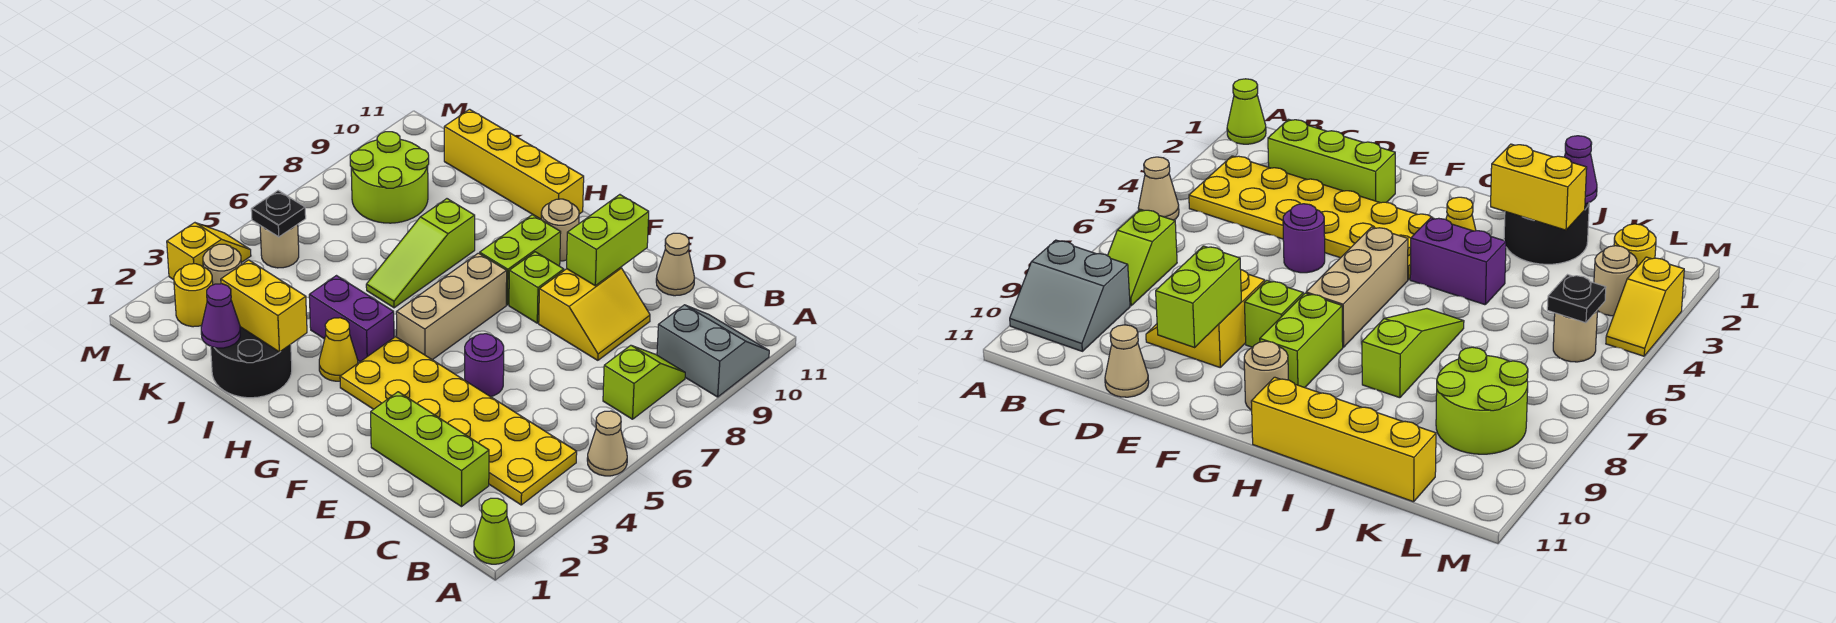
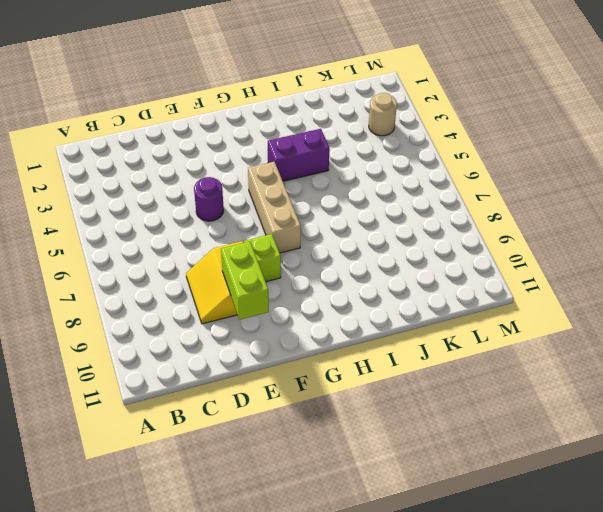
none -> lime 1x1 cone [474,498,514,564]
none -> tan 1x1 cone [587,411,627,476]
none -> grey 2x2 slope [657,305,769,397]

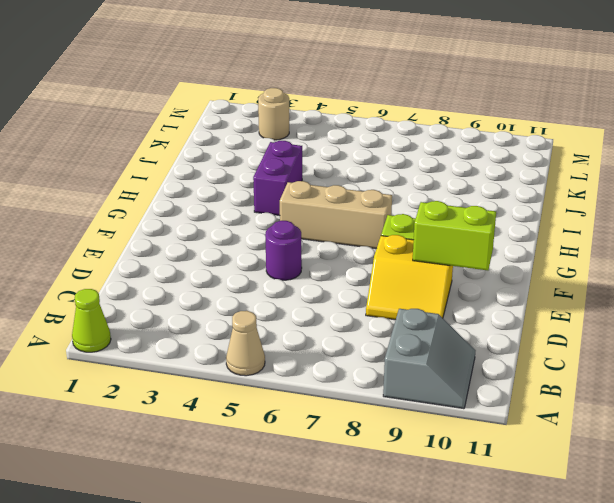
none -> yellow 2x6 plate [340,337,577,505]
none -> lime 1x2 slope [603,345,685,419]
none -> lime 1x3 brick [371,392,489,507]

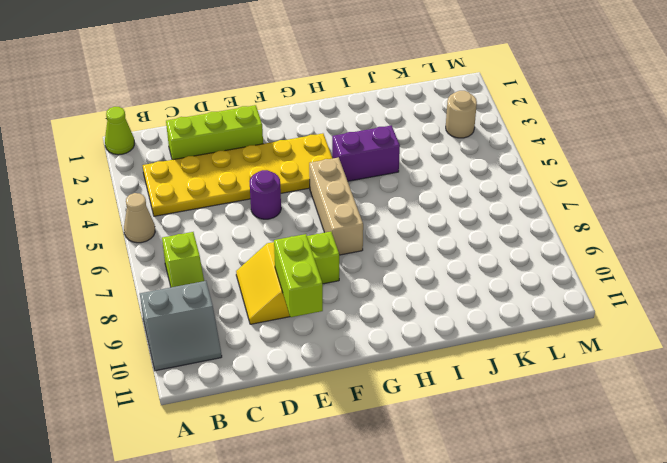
none -> tan 1x1 cone [656,233,695,296]
none -> lime 1x2 brick [480,215,561,305]
none -> tan 1x1 round brick [541,199,579,261]

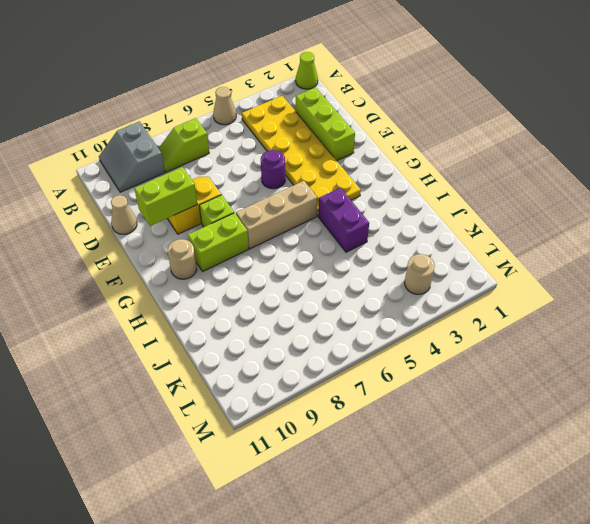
none -> yellow 1x1 cone [319,318,358,381]
none -> yellow 1x4 brick [444,109,584,219]
none -> black 2x2 round brick [211,327,292,398]

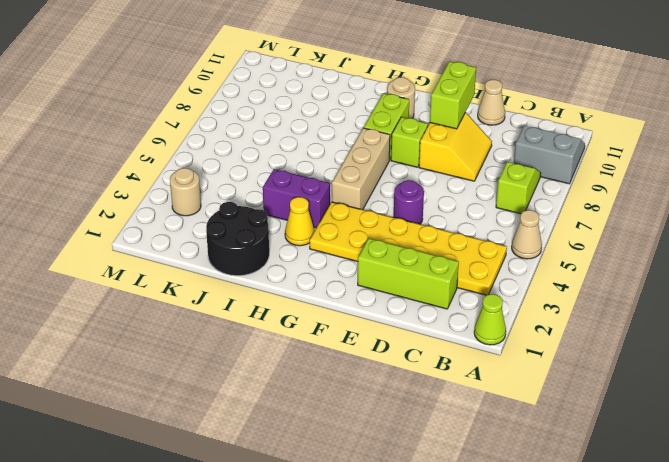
none -> yellow 1x4 brick [444,109,584,219]
none -> lime 1x3 slope [366,199,475,308]
none -> lime 2x2 round brick [350,132,429,223]

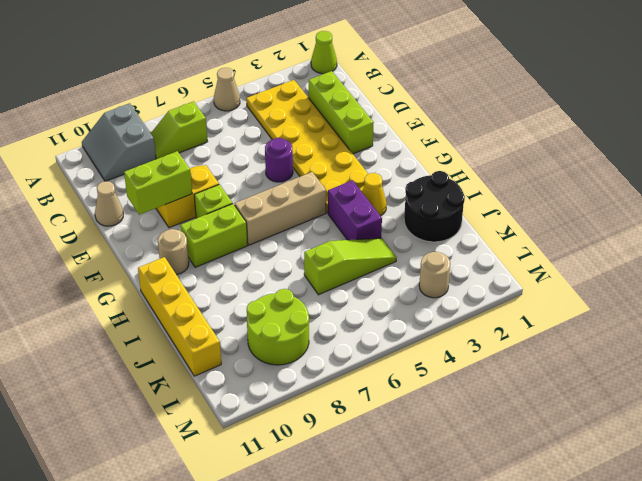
lime 1x3 slope [304,238,397,295] -> lime 1x3 slope moved to [366,199,475,308]
none -> yellow 1x1 round brick [174,264,213,327]
none -> tan 1x1 round brick [260,224,299,268]
none -> yellow 1x2 slope [167,223,251,280]

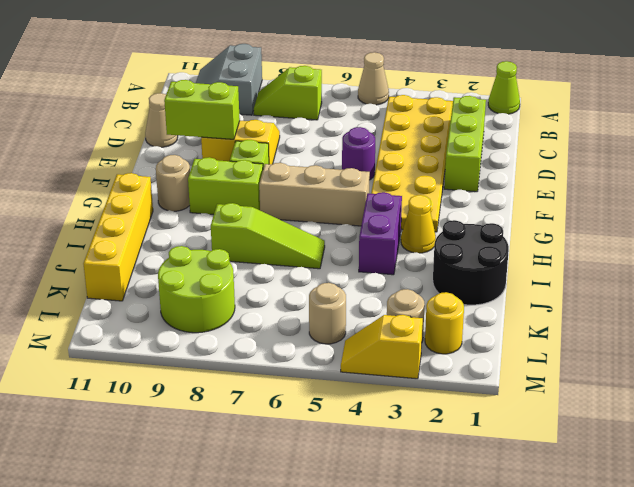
none -> yellow 1x2 brick [221,260,307,352]
none -> purple 1x1 cone [201,284,240,348]
none -> black 1x1 plate [251,191,306,237]

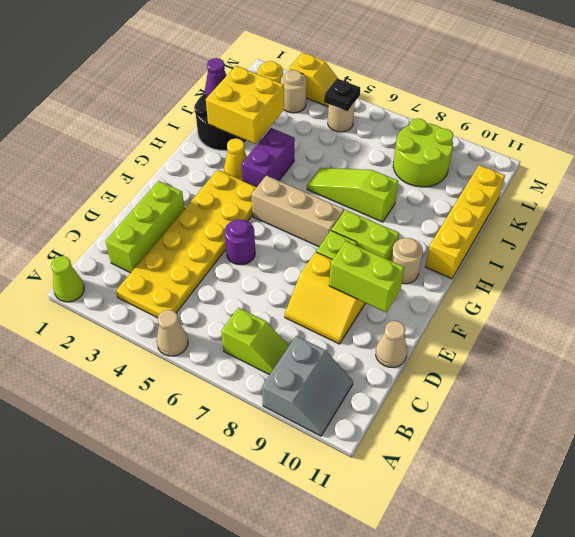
yellow 2x2 brick [206,66,284,144] -> yellow 1x2 brick [221,260,307,352]

